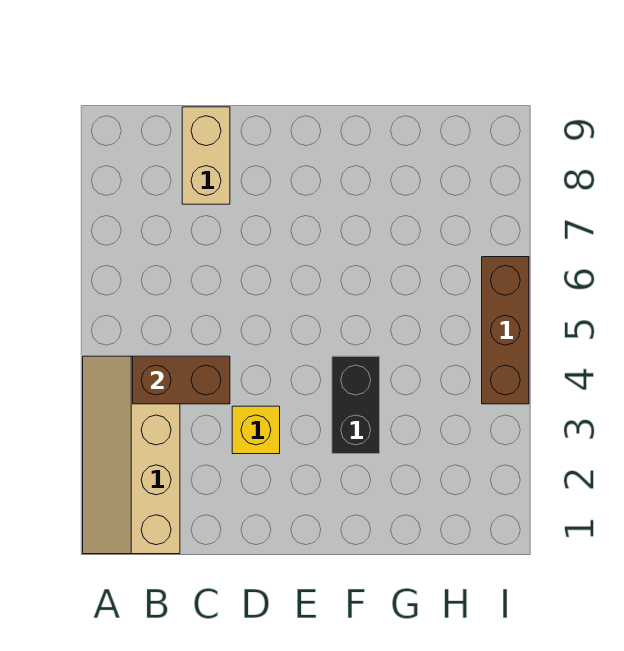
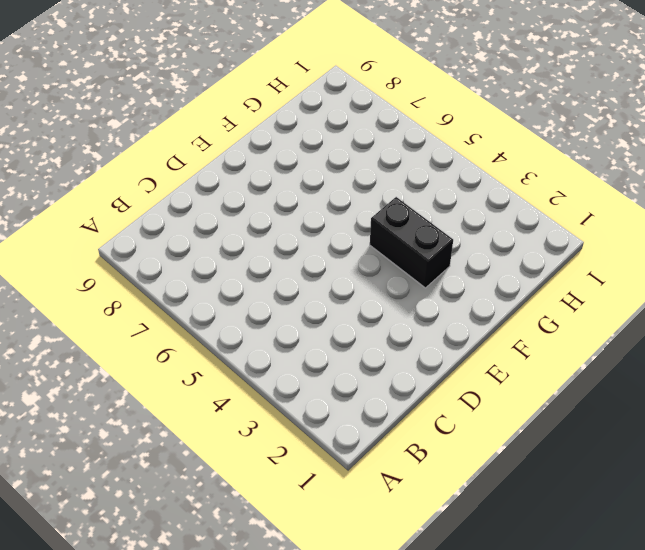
none -> tan 2x4 slope [83,356,180,554]
none -> tan 1x2 brick [182,107,230,204]

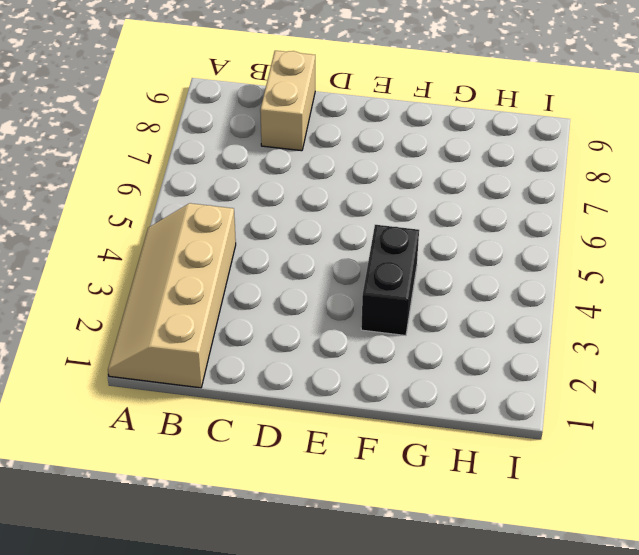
none -> yellow 1x1 brick [232,406,280,454]
none -> brown 1x3 brick [482,257,529,404]

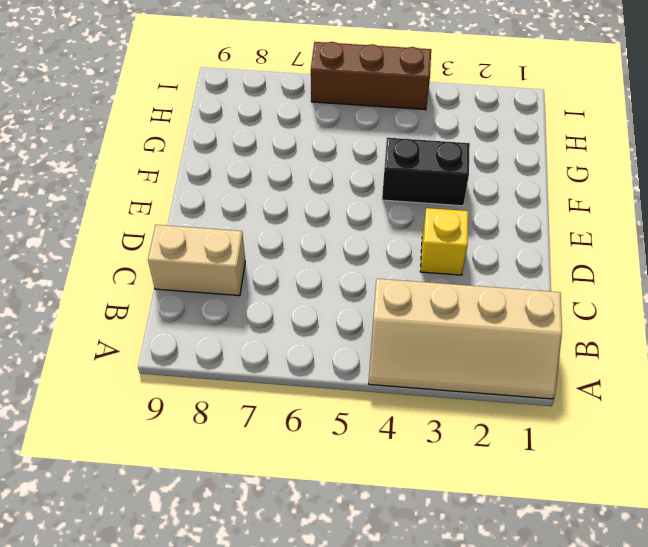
none -> brown 1x2 brick [133,356,230,404]

